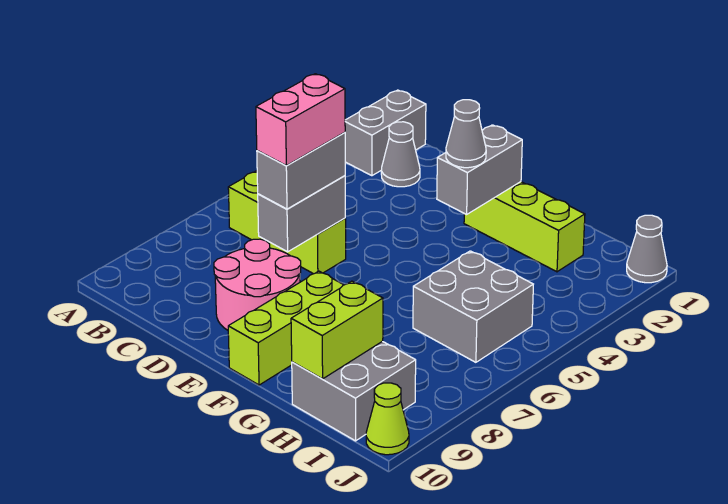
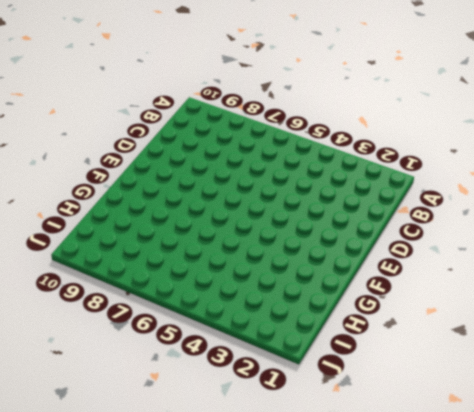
none -> grey 1x2 brick [345,90,426,176]
none -> lime 1x3 brick [228,171,346,274]
none -> grey 1x1 cone [381,122,420,187]

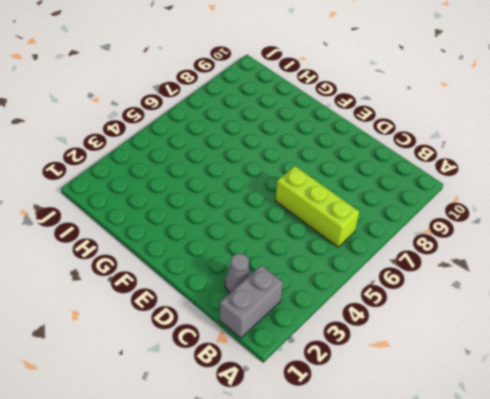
none -> pink 2x2 round brick [214,239,301,330]
none -> lime 1x3 brick [464,182,585,272]
none -> lime 1x3 brick [228,271,343,385]

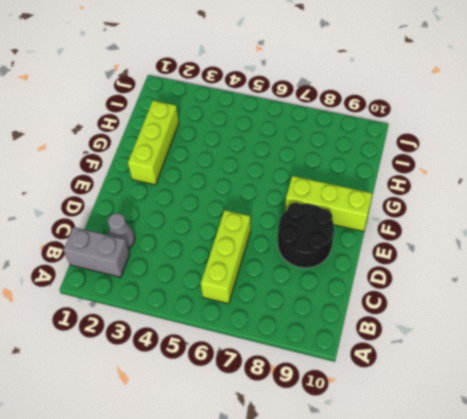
black 2x2 round brick [278,203,334,268] -> pink 2x2 round brick [214,239,301,330]
none -> grey 2x2 brick [413,251,533,362]
none -> grey 2x2 brick [292,341,416,441]
none -> grey 1x1 cone [627,215,667,283]

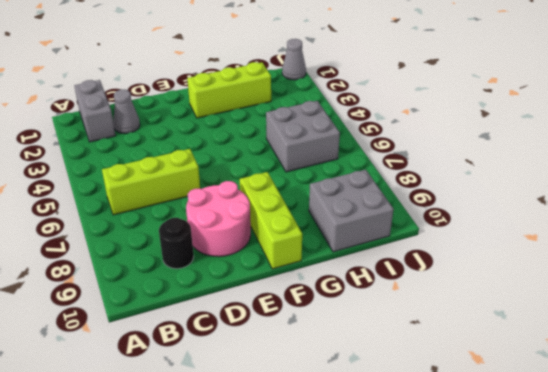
black 1x1 round brick [159,218,194,269] -> none
none -> lime 1x1 cone [366,383,409,455]
none -> grey 1x2 brick [258,176,345,252]
none -> grey 1x2 brick [437,125,522,214]

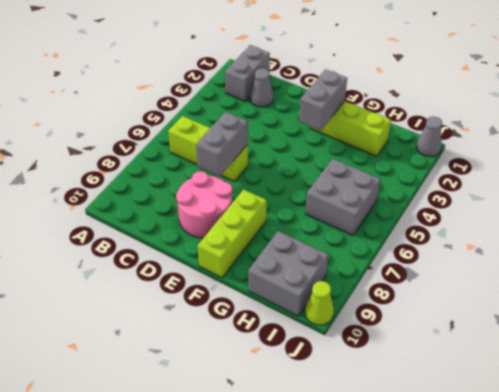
none -> lime 1x2 brick [291,281,383,379]
none -> grey 1x2 brick [257,132,345,209]
none -> grey 1x1 cone [446,100,486,168]

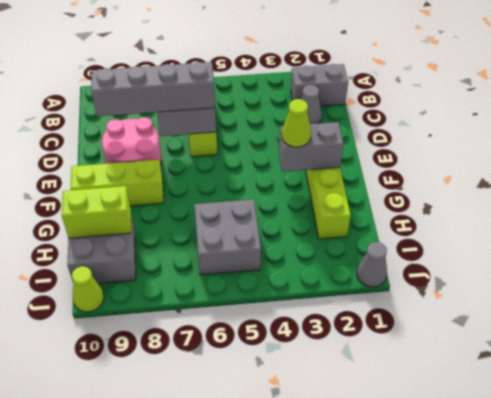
grey 1x4 brick [91,62,215,116] -> grey 1x2 brick [257,132,345,209]
lime 1x1 cone [282,99,311,147] -> grey 1x1 cone [446,100,486,168]
none -> pink 1x2 brick [256,74,345,166]

